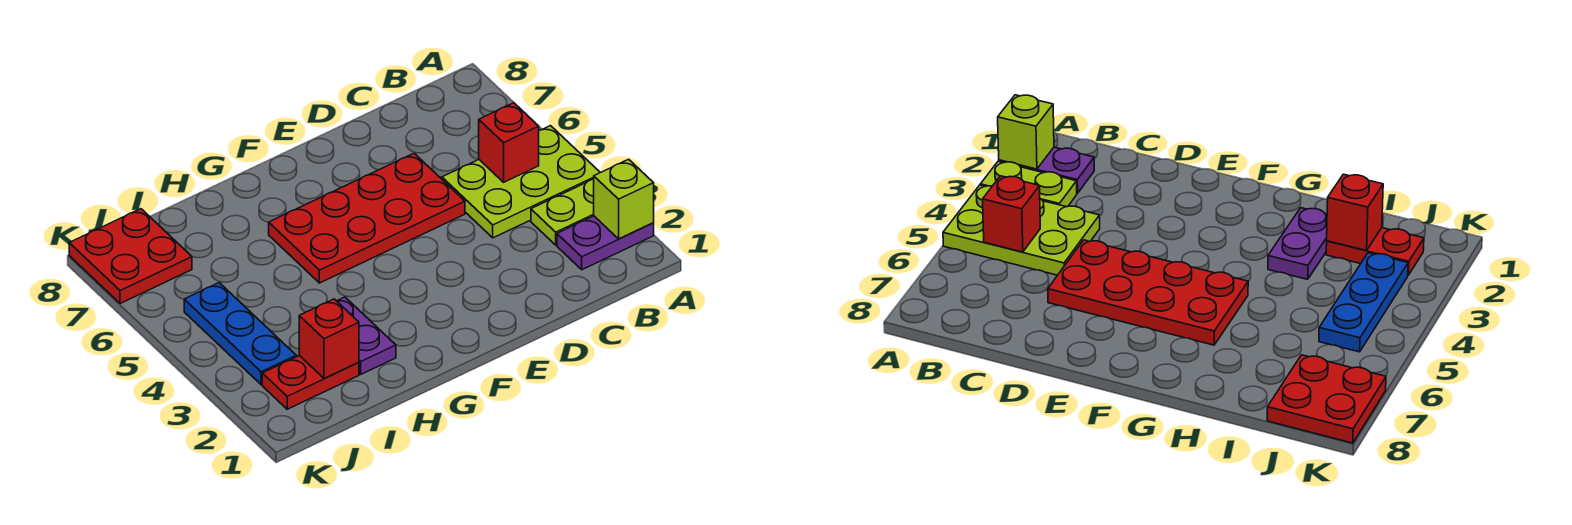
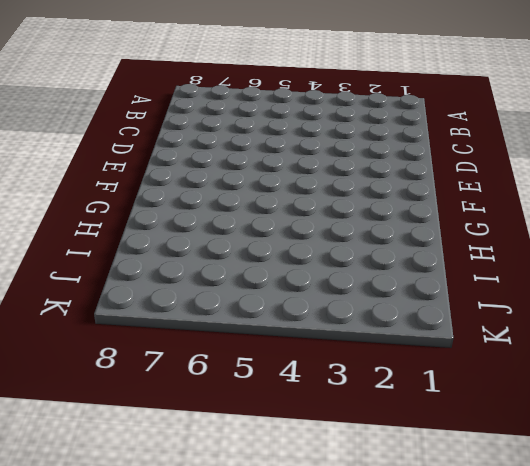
none -> purple 1x2 plate [557,216,654,270]
none -> lime 1x2 plate [531,179,594,245]

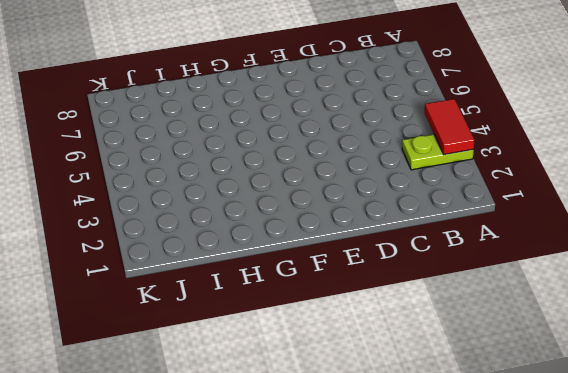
red 1x2 tile [425,99,475,154] -> none
none -> purple 1x2 plate [557,216,654,270]
none -> lime 2x3 plate [442,126,600,238]

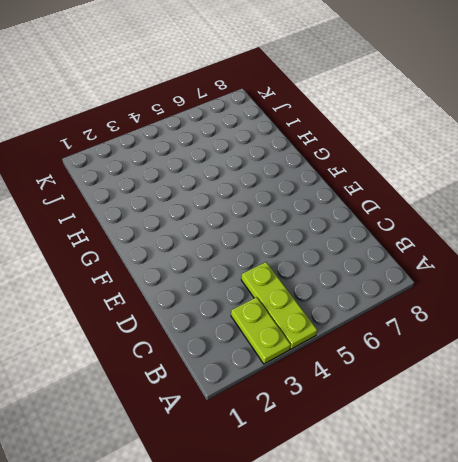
lime 1x3 plate [241,262,317,349] -> lime 2x3 plate [442,126,600,238]
none -> purple 1x2 plate [557,216,654,270]
none -> red 2x4 plate [269,153,465,283]

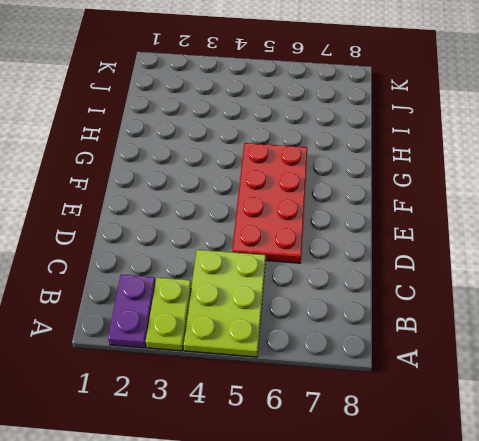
none -> purple 1x2 plate [337,297,396,374]
none -> red 1x2 plate [262,355,359,409]

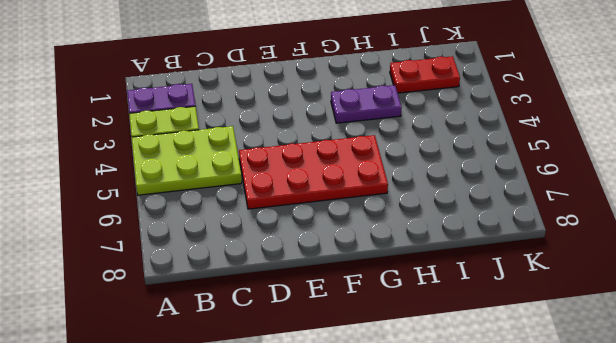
purple 1x2 plate [331,85,402,123] -> purple 1x2 plate turned to [337,297,396,374]
none -> blue 1x3 plate [184,283,296,385]
none -> red 2x2 plate [69,209,192,304]

